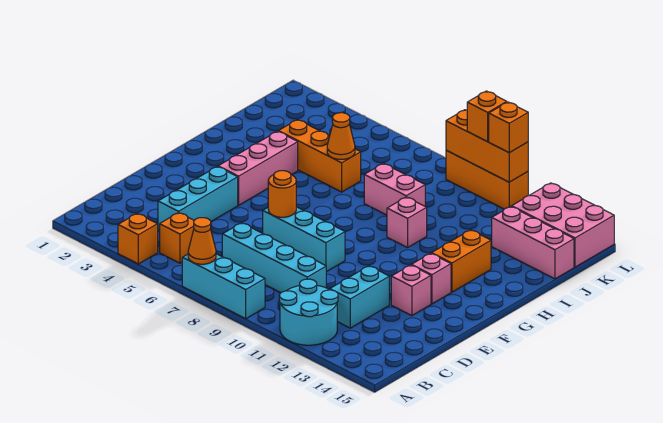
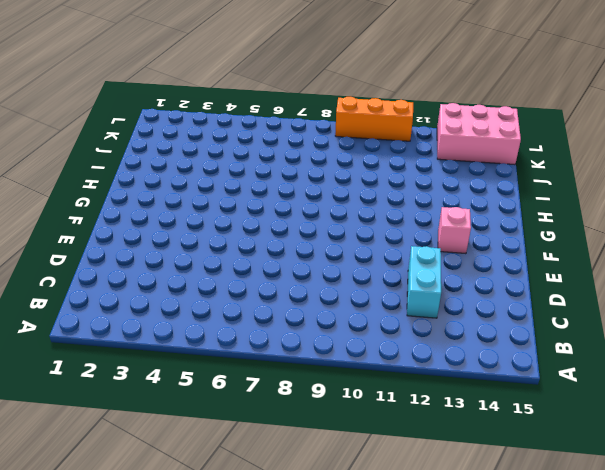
none -> orange 1x1 brick [118,214,158,264]
none -> cyan 1x3 brick [182,254,265,319]
none -> cyan 2x2 round brick [279,279,338,345]

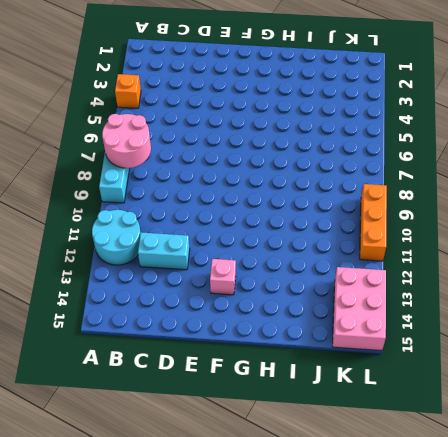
pink 2x2 round brick [102,114,151,168] -> orange 1x1 cone [188,218,216,264]
none -> orange 1x1 brick [160,213,194,263]
none -> cyan 1x3 brick [158,167,238,231]
none -> cyan 1x4 brick [222,223,326,293]

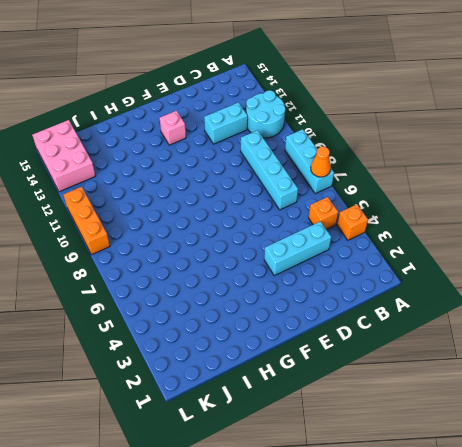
none -> cyan 1x3 brick [263,207,345,272]
none -> pink 1x1 brick [391,265,431,316]
none -> pink 1x3 brick [218,131,298,205]

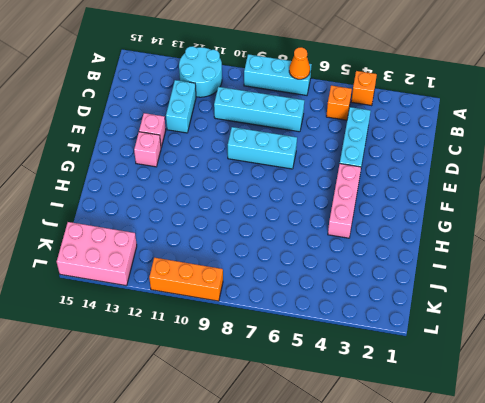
none -> orange 1x2 brick [431,230,491,292]
none -> pink 1x1 brick [387,197,427,248]
none -> orange 1x3 brick [278,120,361,192]

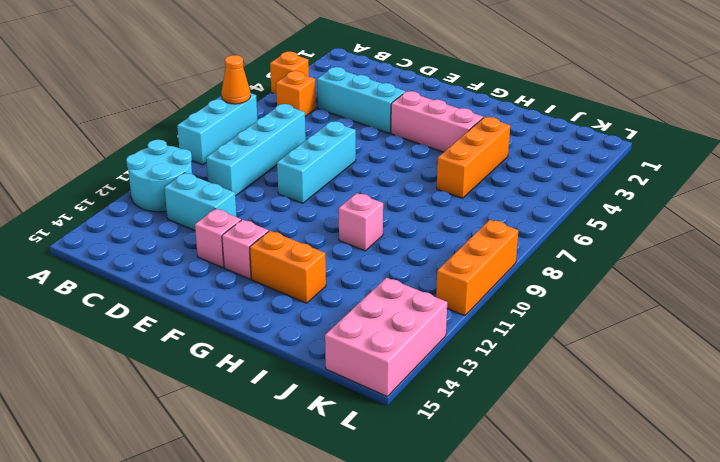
none -> pink 1x2 brick [364,163,425,215]
none -> pink 1x3 brick [492,206,574,279]
none -> orange 1x1 round brick [268,171,296,217]

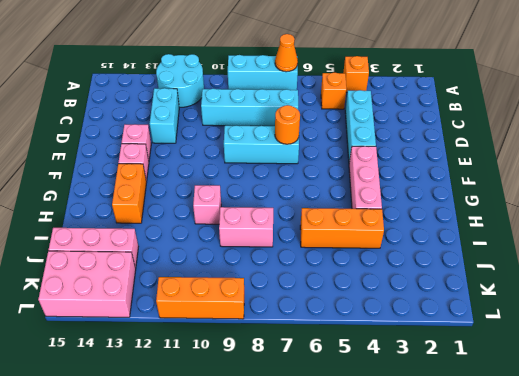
none -> orange 1x1 cone [327,113,355,159]
none -> orange 1x3 brick [446,110,528,182]
none -> orange 1x1 brick [467,91,507,142]

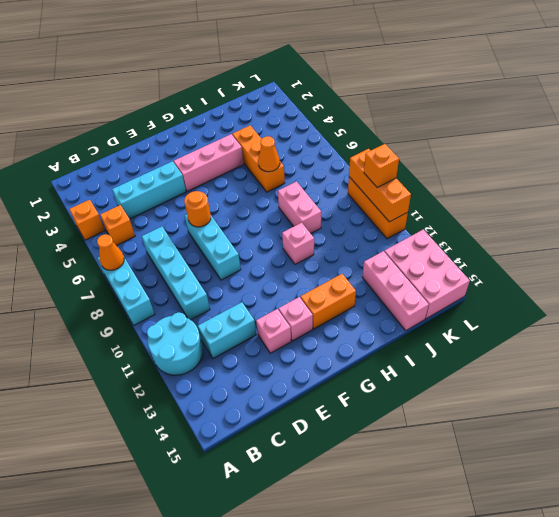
none -> orange 1x1 brick [489,102,528,153]

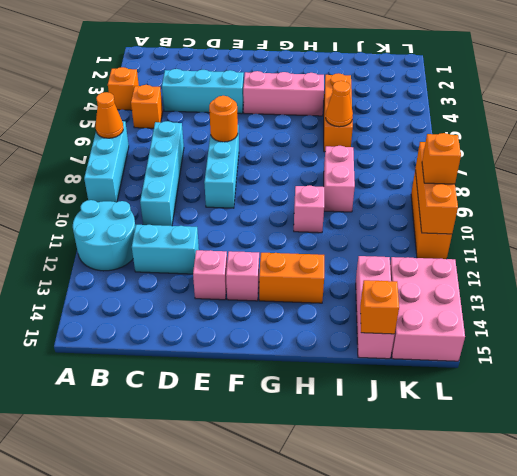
orange 1x1 brick [360,280,399,334] -> orange 1x1 brick moved to [489,102,528,153]

